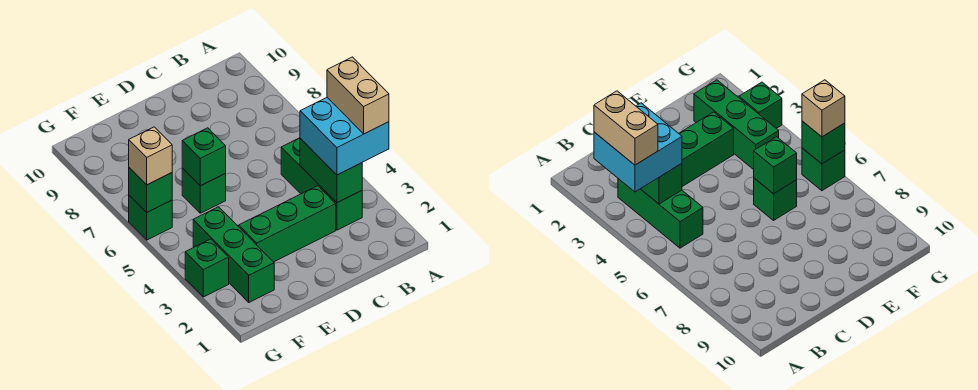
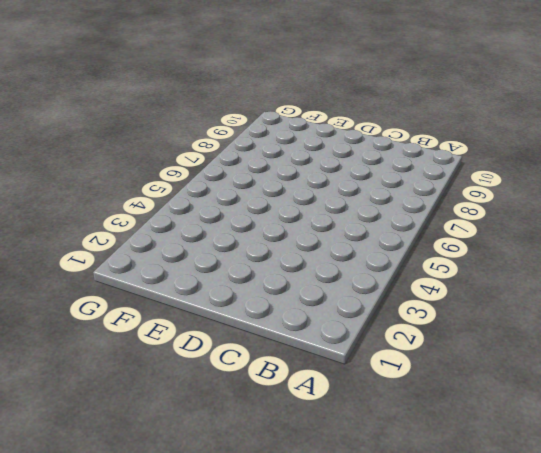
none -> green 1x3 brick [281,138,362,230]
none -> green 1x3 brick [239,186,336,262]
none -> green 1x1 brick [182,168,226,213]

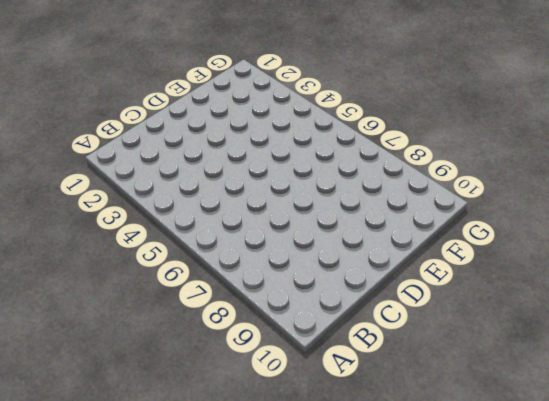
none -> green 1x3 brick [281,138,362,230]
none -> green 1x3 brick [239,186,336,262]
none -> green 1x1 brick [182,168,226,213]

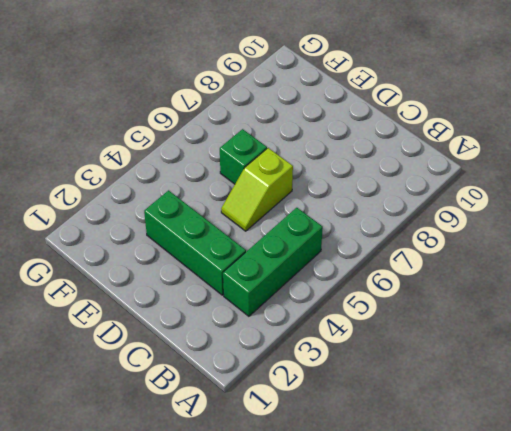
lime 1x2 slope [221,148,293,231] -> none
none -> green 1x3 brick [193,207,274,302]
none -> green 1x1 brick [185,239,229,297]
none -> green 1x1 brick [129,195,172,240]

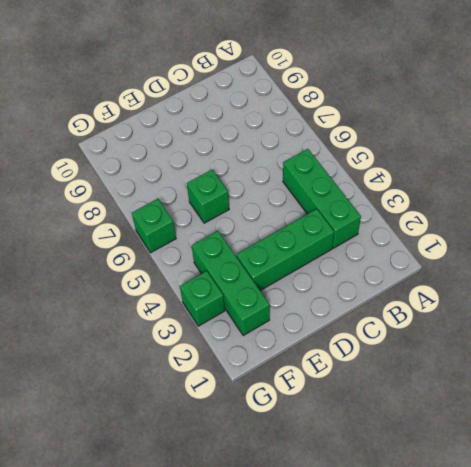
none -> green 1x2 brick [300,139,362,203]
none -> green 1x1 brick [182,128,226,186]
none -> green 1x1 brick [129,168,172,212]

